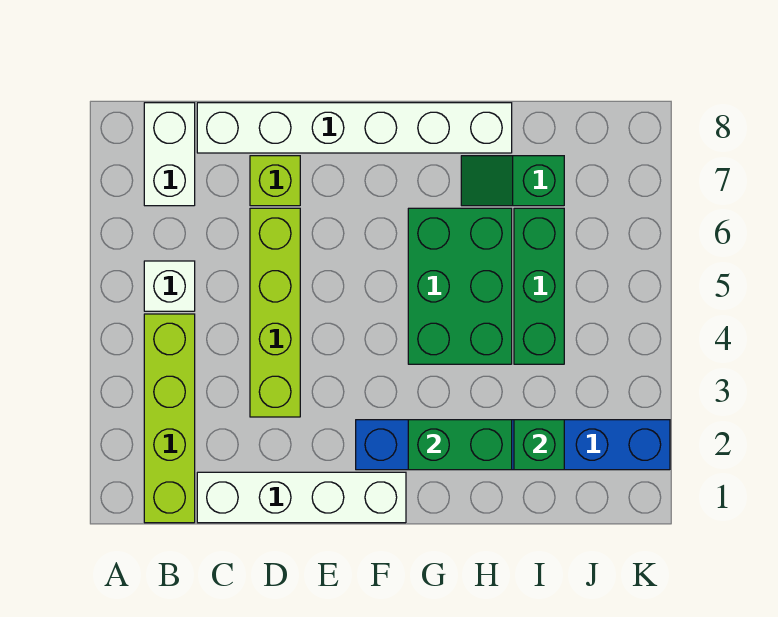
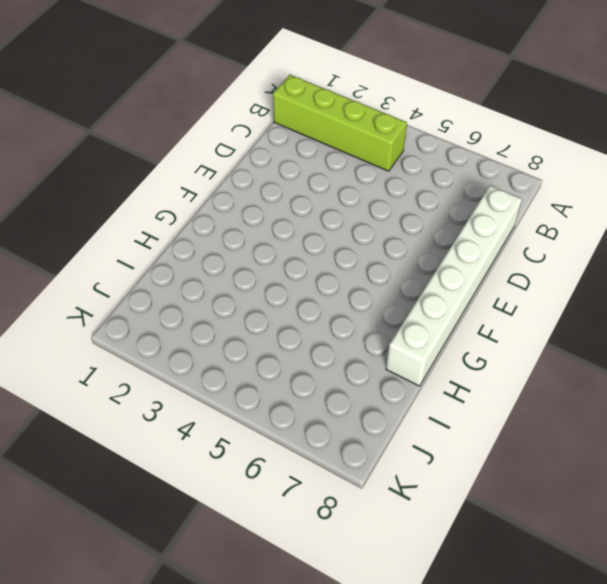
none -> white 1x1 brick [144,261,195,311]
none -> white 1x2 brick [144,103,195,206]
none -> white 1x4 brick [197,472,406,523]

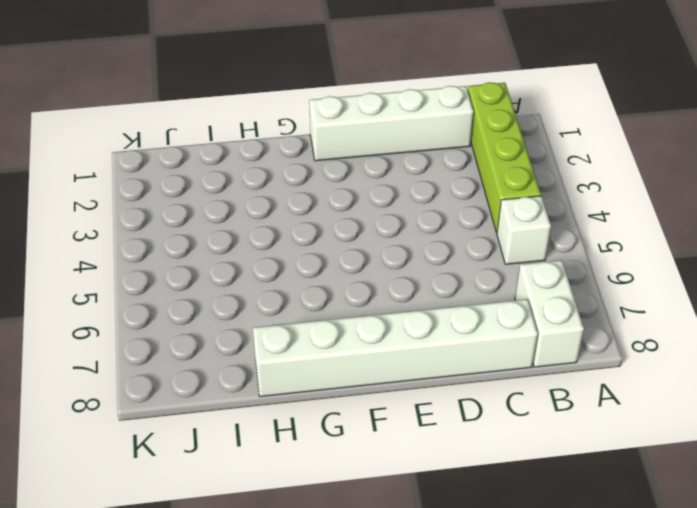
none -> lime 1x4 brick [250,208,300,417]
none -> lime 1x1 brick [250,156,300,206]
none -> blue 1x6 brick [356,420,670,470]

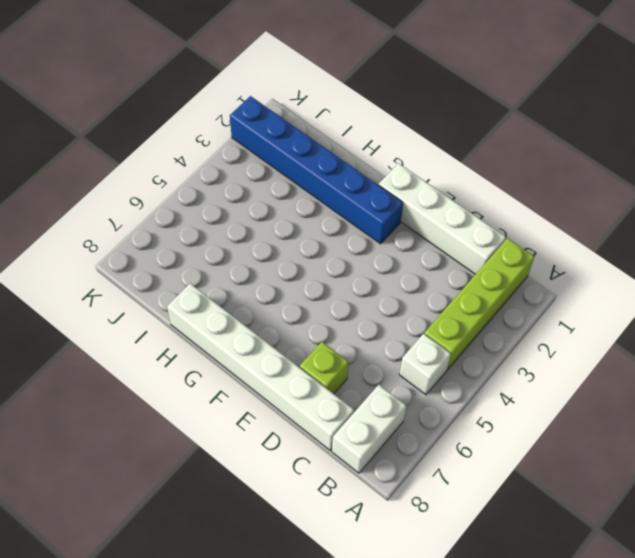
none -> lime 1x4 brick [250,208,300,417]
none -> green 2x3 brick [408,208,512,364]
none -> green 1x2 slope [461,156,564,206]

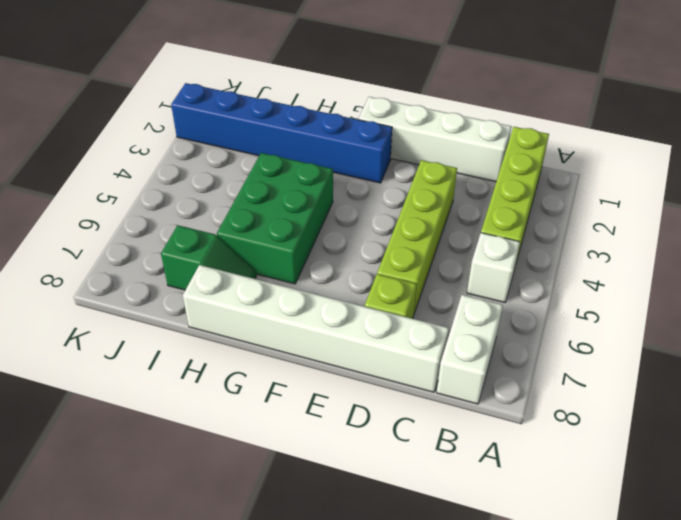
none -> green 1x3 brick [514,208,564,364]
none -> green 1x2 brick [408,420,512,470]
none -> green 1x1 brick [514,420,564,470]

